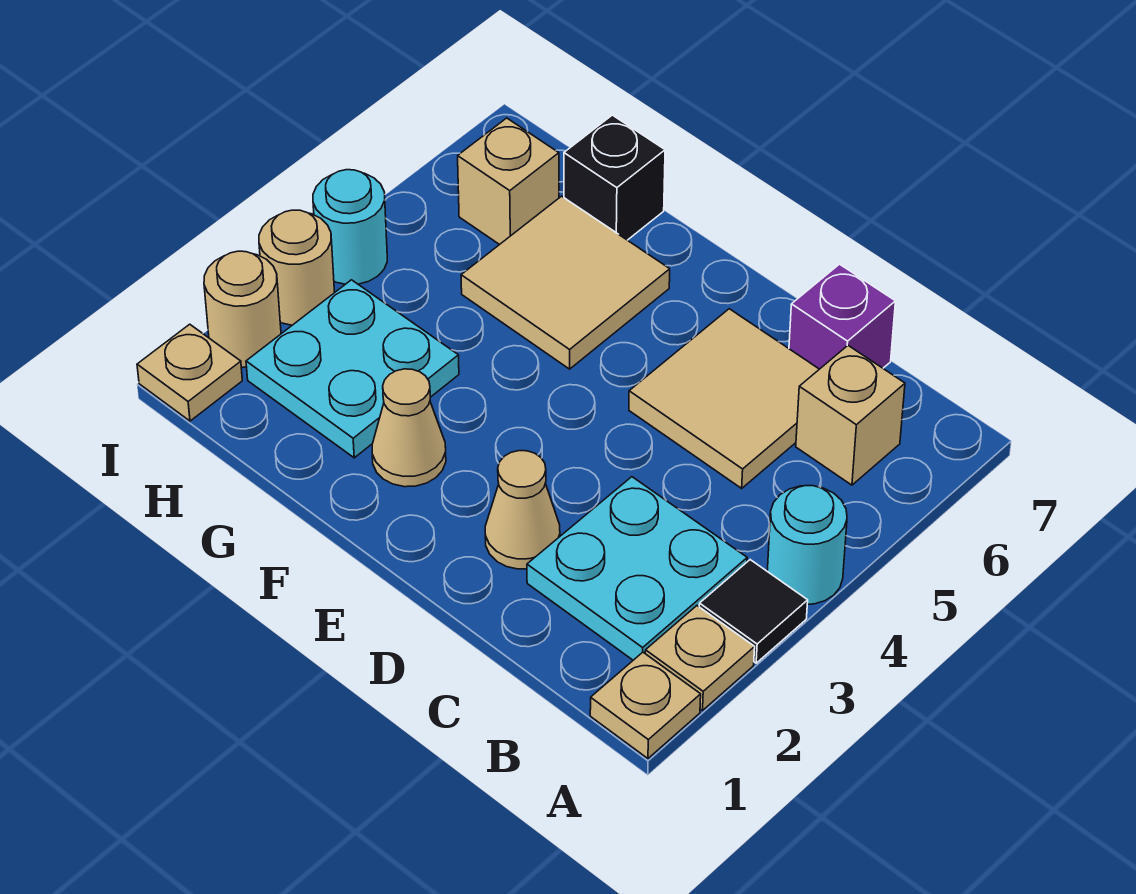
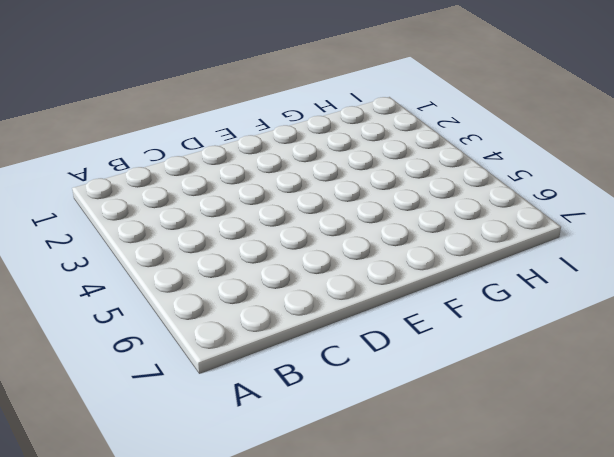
none -> tan 1x1 plate [590,652,701,758]
none -> tan 1x1 plate [645,606,755,710]
none -> black 1x1 tile [699,560,808,663]

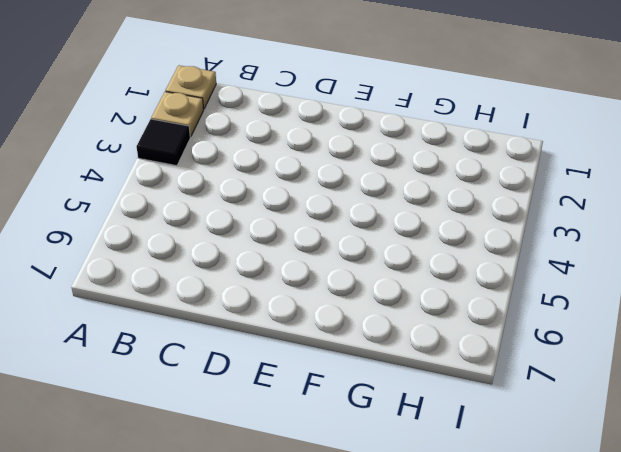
none -> cyan 1x1 round brick [767,486,847,604]
none -> cyan 2x2 plate [527,477,747,660]
none -> tan 1x1 brick [796,346,905,485]

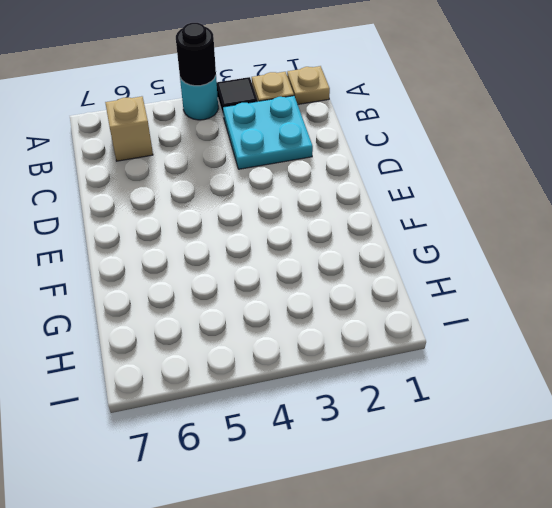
black 1x1 round brick [176,23,216,86] -> none
none -> tan 2x2 tile [629,309,819,488]
none -> purple 1x1 brick [789,264,896,369]
none -> tan 1x1 cone [485,451,560,569]

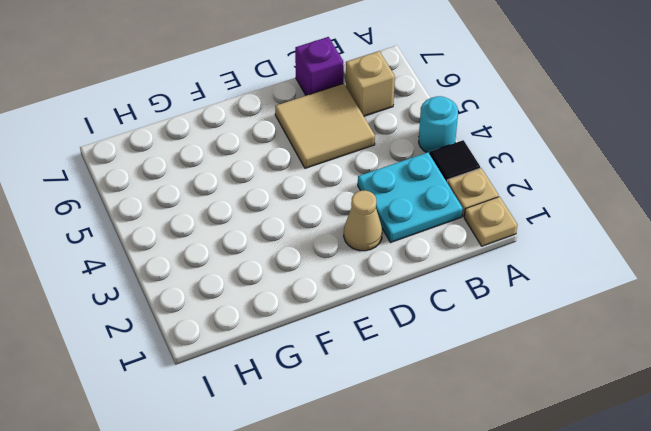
none -> tan 1x1 cone [372,369,446,487]
none -> tan 2x2 tile [461,196,670,369]
none -> cyan 2x2 plate [246,280,459,458]

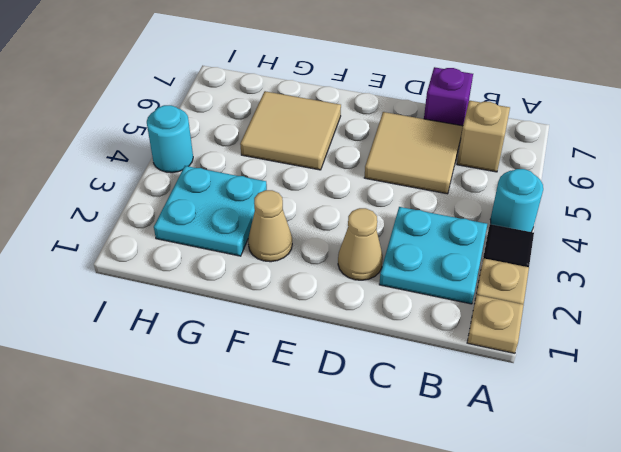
none -> black 1x1 brick [564,115,665,240]
none -> tan 1x1 brick [458,118,559,245]
none -> tan 1x1 plate [137,324,242,421]

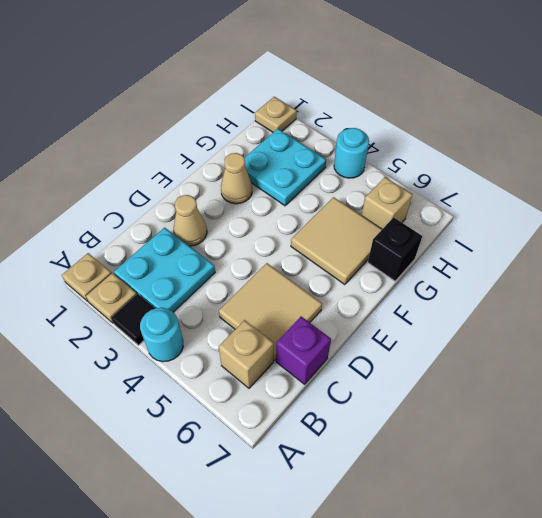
none -> tan 1x1 round brick [204,251,281,367]
none -> tan 1x1 round brick [259,210,335,325]

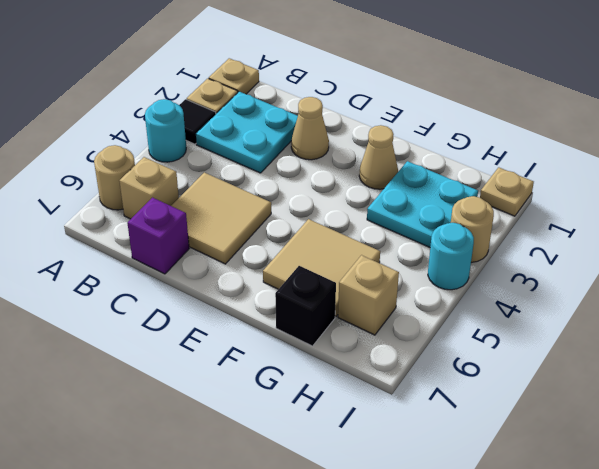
tan 1x1 round brick [94,145,135,210] -> tan 1x1 round brick moved to [204,251,281,367]

